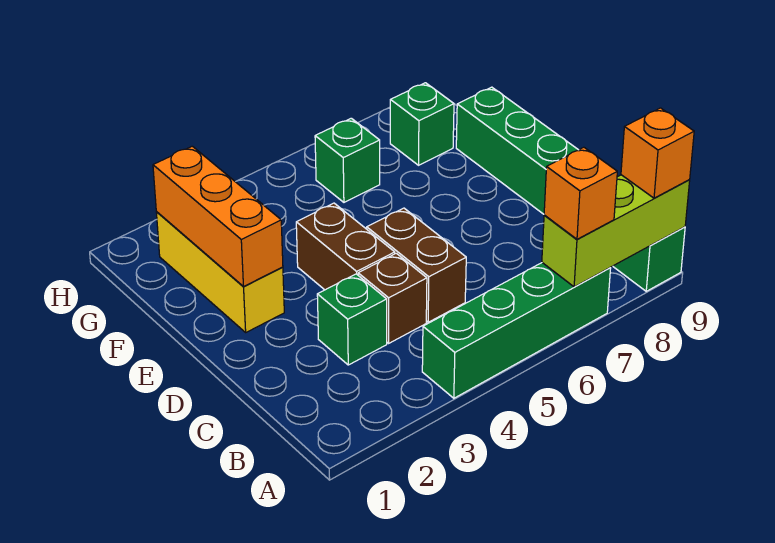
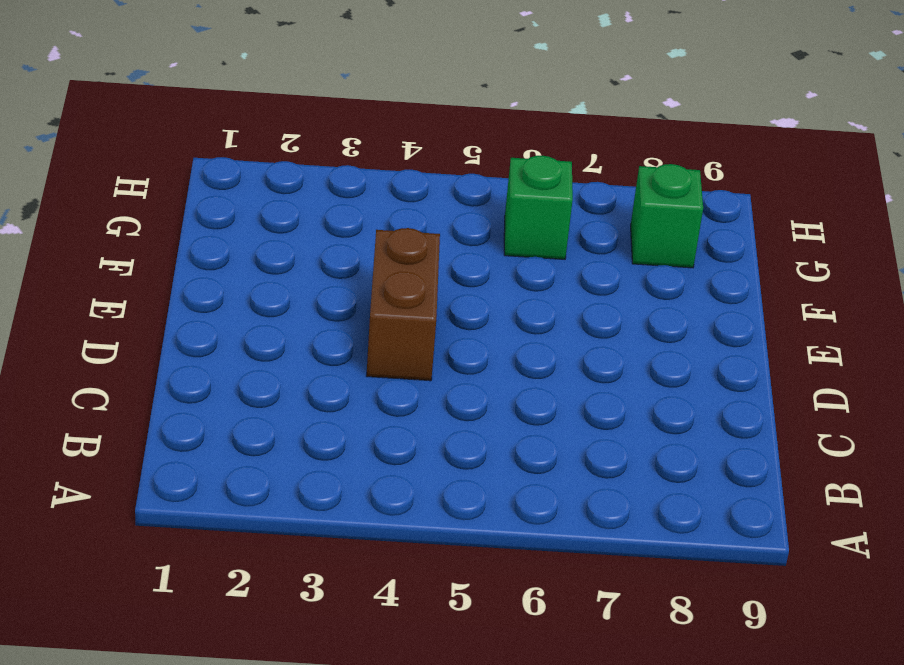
none -> green 1x4 brick [422,263,611,398]
none -> green 1x6 brick [456,87,685,291]
none -> green 1x1 brick [317,274,387,365]

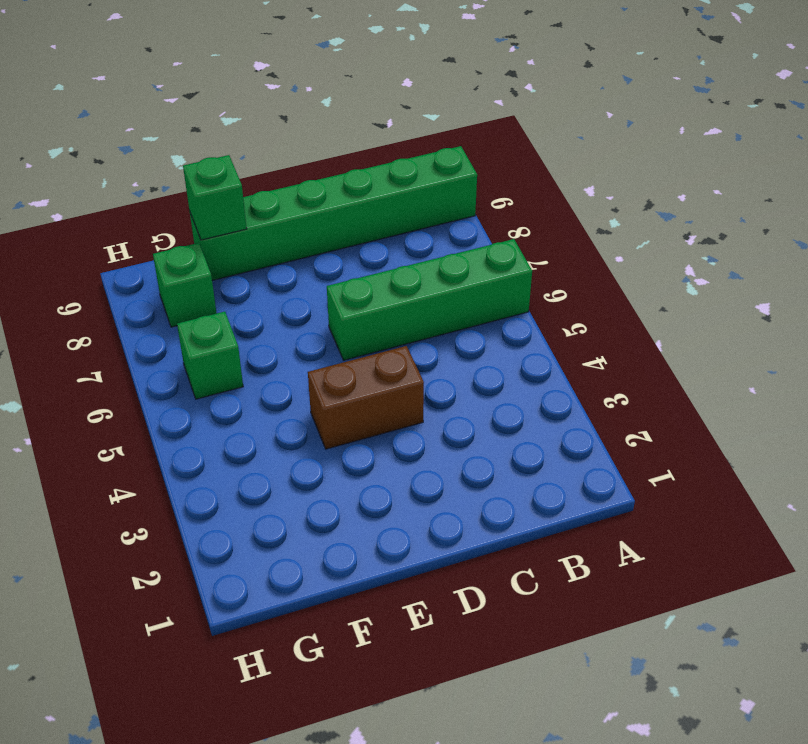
green 1x4 brick [327,239,532,360] -> green 1x4 brick turned to [422,263,611,398]
green 1x1 brick [183,155,247,240] -> green 1x1 brick moved to [317,274,387,365]
none -> brown 1x1 brick [358,253,427,343]
none -> brown 1x2 brick [367,208,466,322]
none -> yellow 1x3 brick [156,212,284,332]

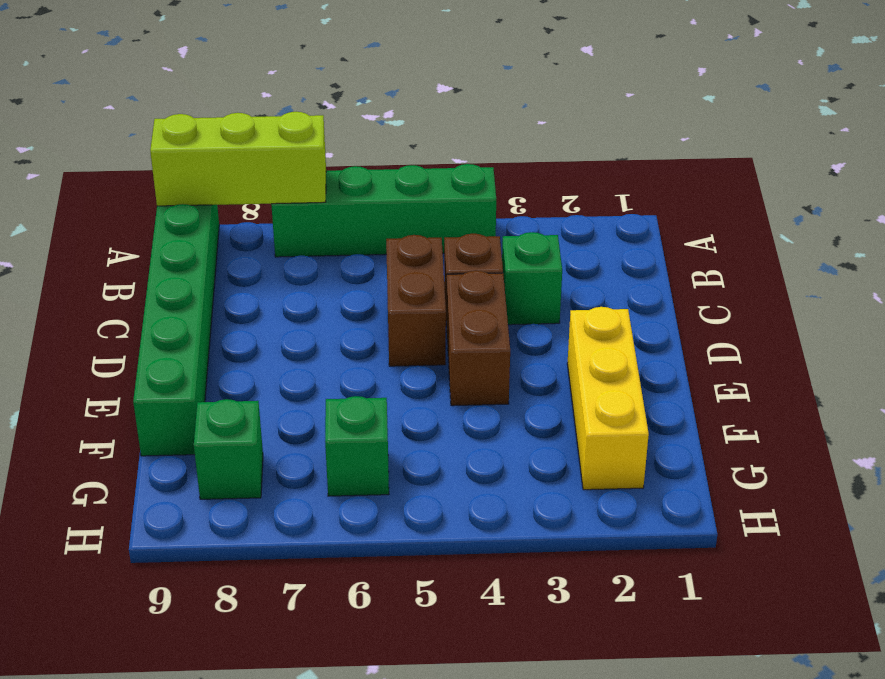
none -> orange 1x3 brick [153,146,283,286]
none -> orange 1x1 brick [544,147,617,239]
none -> orange 1x1 brick [621,108,694,198]

